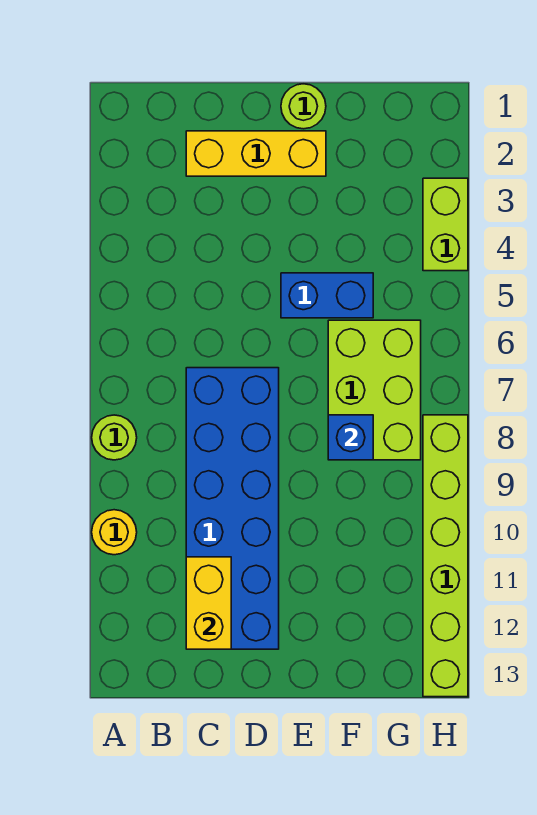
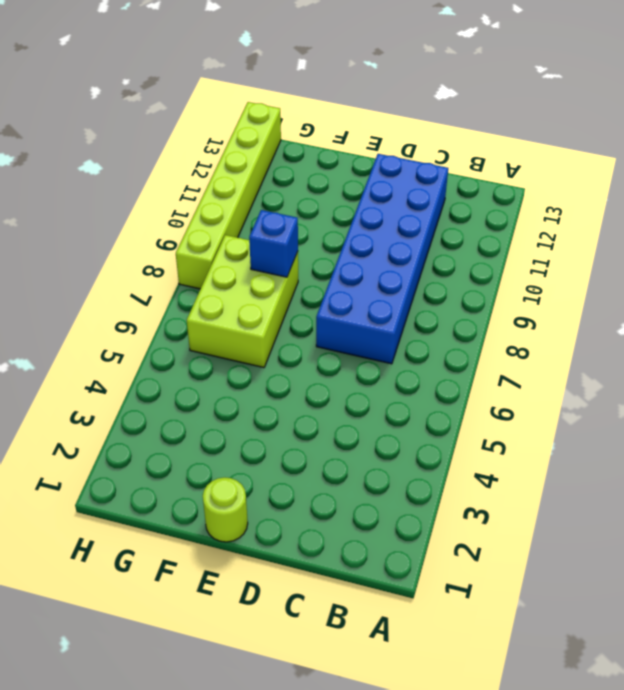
none -> lime 1x1 round brick [92,415,137,460]
none -> yellow 1x1 round brick [92,510,137,555]

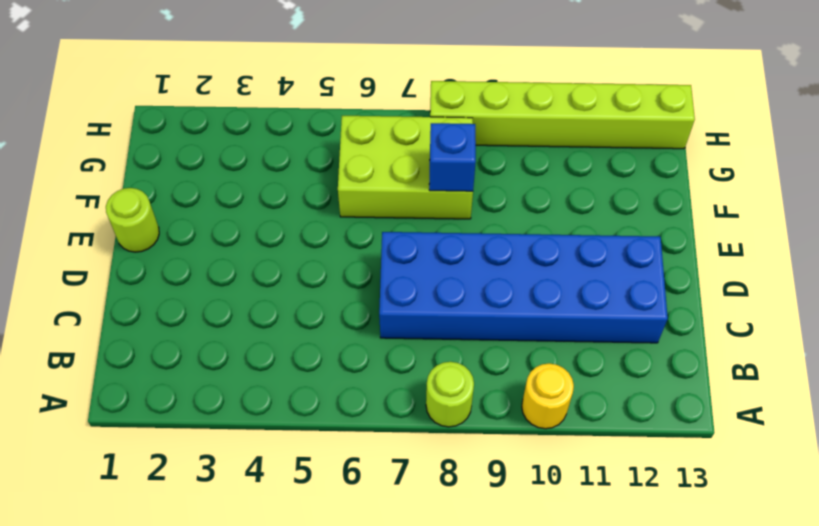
none -> yellow 1x3 brick [186,131,326,176]
none -> blue 1x2 brick [281,273,373,318]

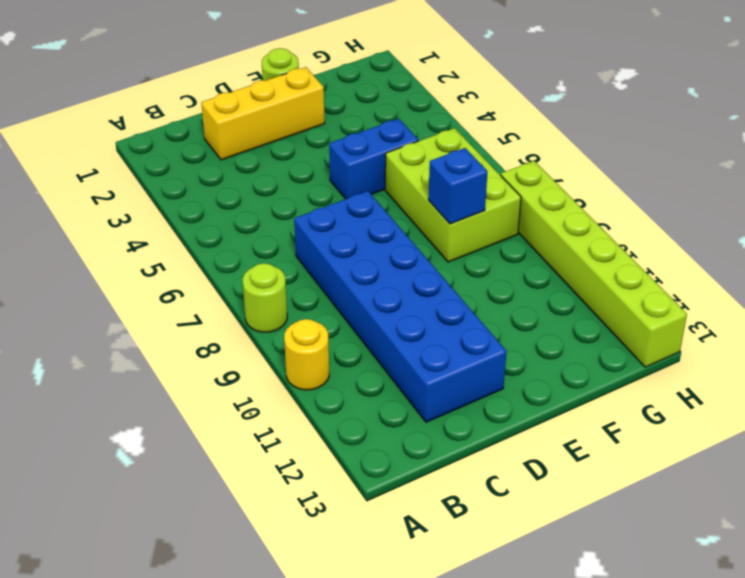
none -> lime 1x2 brick [423,178,468,271]
none -> yellow 1x2 brick [186,557,231,649]

